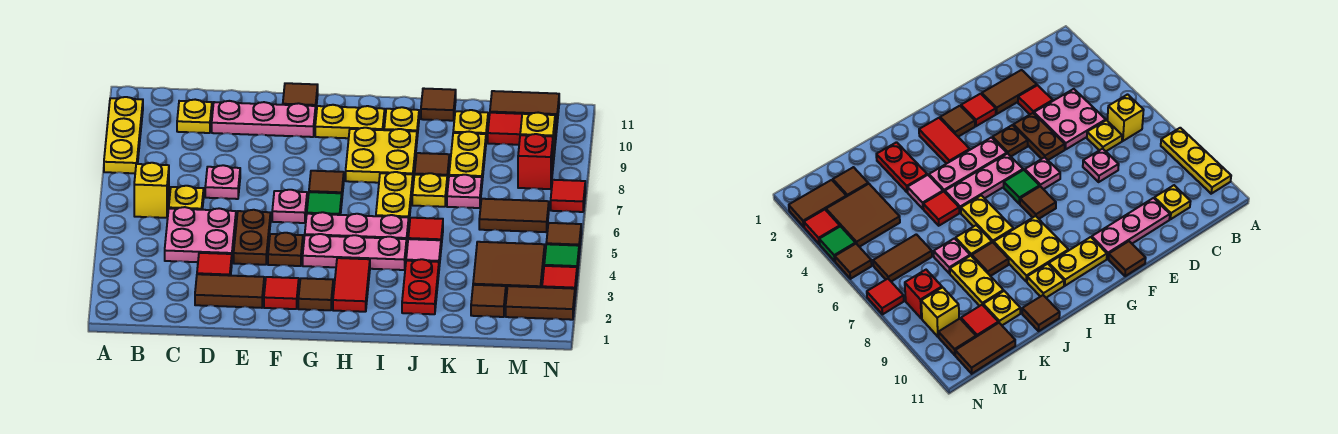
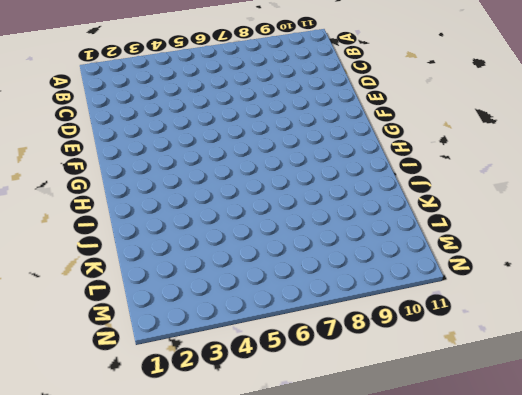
none -> yellow 1x3 plate [104,97,143,173]
none -> yellow 1x1 brick [134,163,169,218]
none -> pink 2x2 plate [165,207,236,262]
none -> yellow 1x1 plate [169,186,204,210]

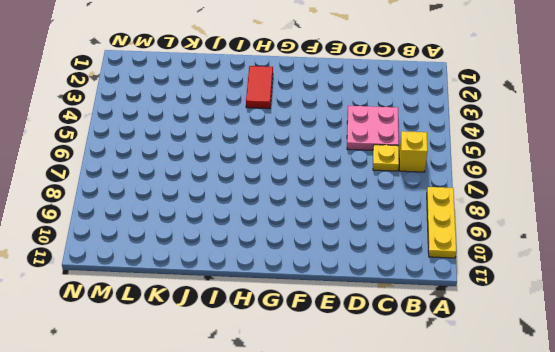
none -> yellow 1x1 plate [177,100,212,133]
none -> brown 1x2 tile [195,274,264,308]
none -> red 1x1 tile [197,253,232,276]
none -> pink 1x1 plate [205,165,240,199]

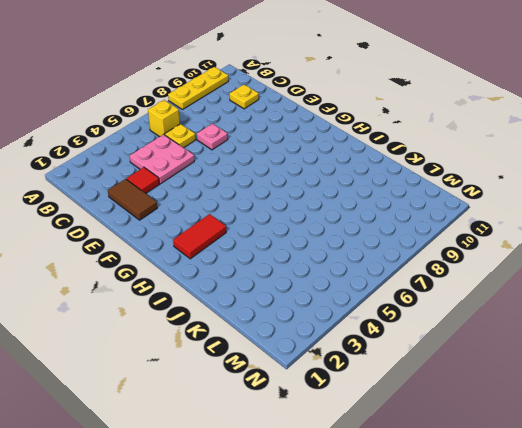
none -> pink 1x3 plate [212,101,316,137]
none -> brown 1x2 plate [234,210,271,265]
none -> red 1x1 tile [264,277,299,309]
none -> brown 1x1 plate [268,233,303,266]

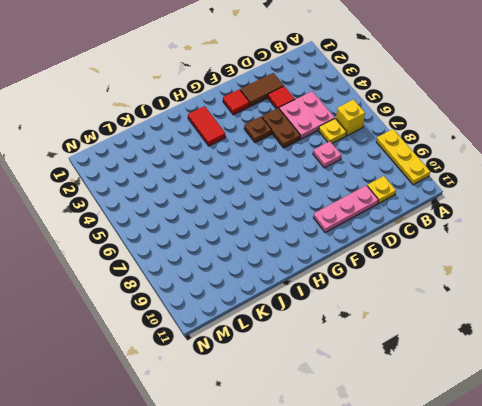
none -> pink 1x1 plate [272,190,307,223]
none -> brown 1x1 tile [283,83,318,107]
none -> brown 1x1 tile [298,278,333,310]
none -> pink 1x3 plate [303,234,407,270]

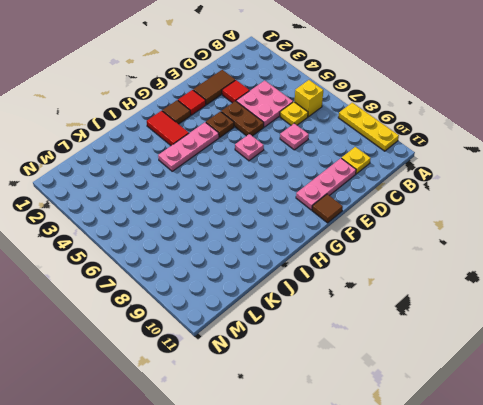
none -> pink 1x3 plate [305,212,409,240]
none -> green 1x1 tile [307,192,342,215]
none -> brown 1x1 tile [309,171,344,195]
none -> yellow 1x2 plate [315,105,385,138]

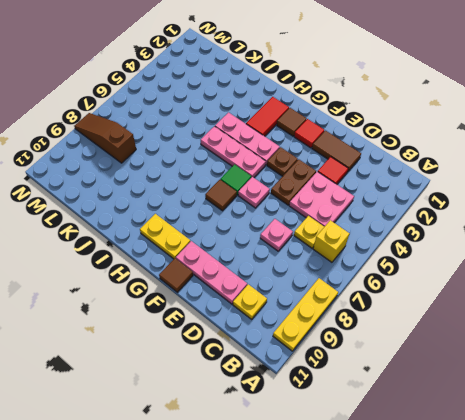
brown 1x3 slope [74,113,136,163] -> red 1x1 brick [518,134,553,189]
none -> yellow 2x2 plate [346,128,417,183]
none -> yellow 1x2 plate [376,172,413,219]
none -> yellow 1x1 plate [384,107,419,137]
none -> red 1x2 plate [402,259,439,314]

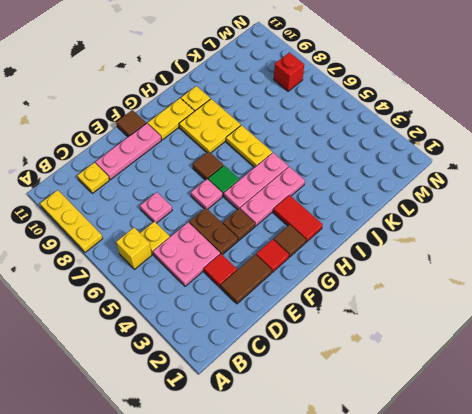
none -> red 1x2 plate [402,259,439,314]
none -> pink 1x1 tile [406,239,441,267]
none -> red 1x1 tile [408,218,443,246]
none -> yellow 1x1 plate [412,173,447,207]

